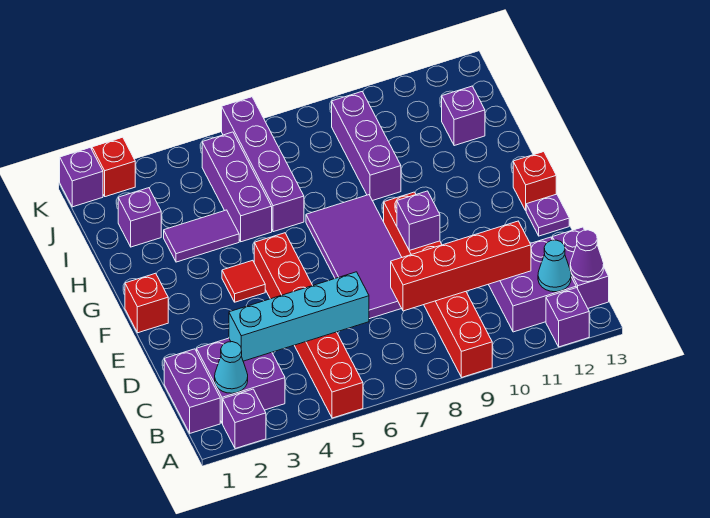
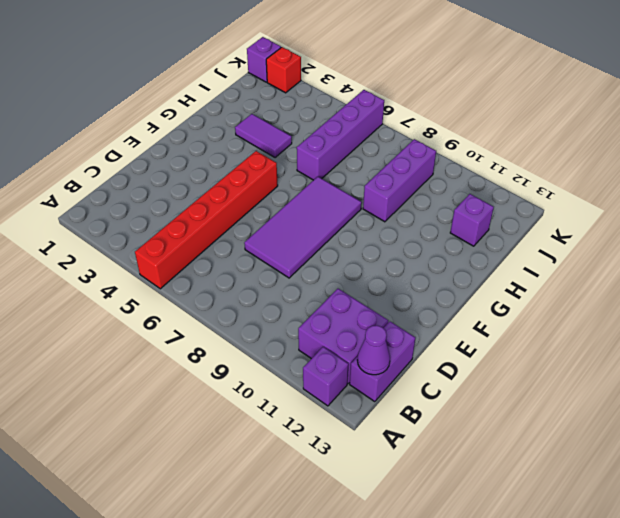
none -> purple 1x1 brick [223,389,266,449]
none -> red 1x6 brick [384,192,492,377]
none -> purple 1x2 brick [164,349,220,433]

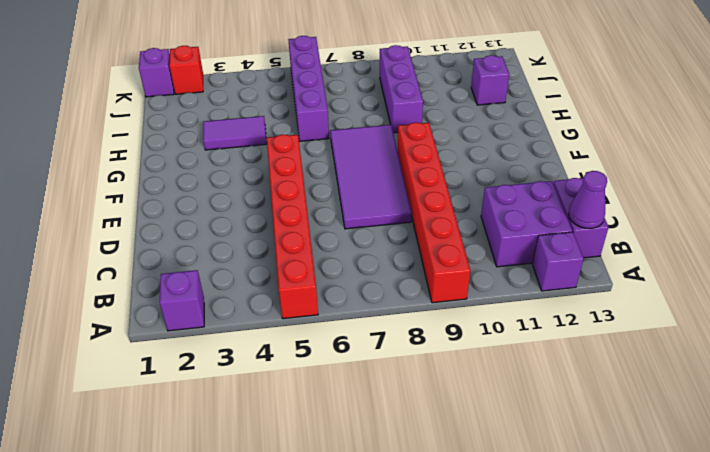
none -> purple 1x2 brick [164,349,220,433]
none -> purple 2x2 brick [197,338,285,423]
none -> purple 1x1 plate [526,194,569,236]

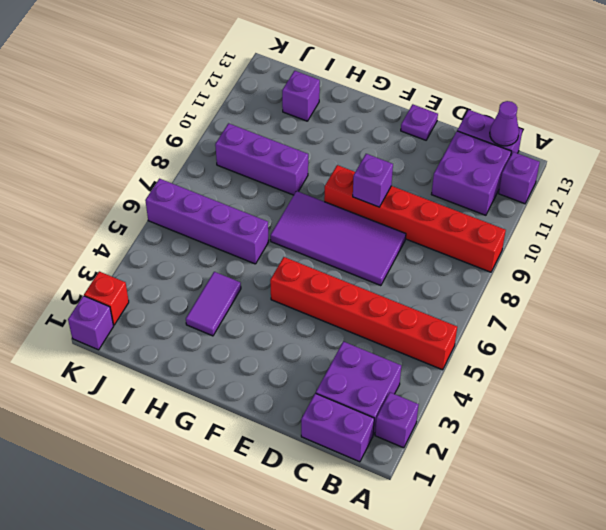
none -> red 1x1 brick [125,273,168,333]
none -> red 1x1 tile [222,260,265,302]
none -> red 1x1 brick [513,152,556,210]

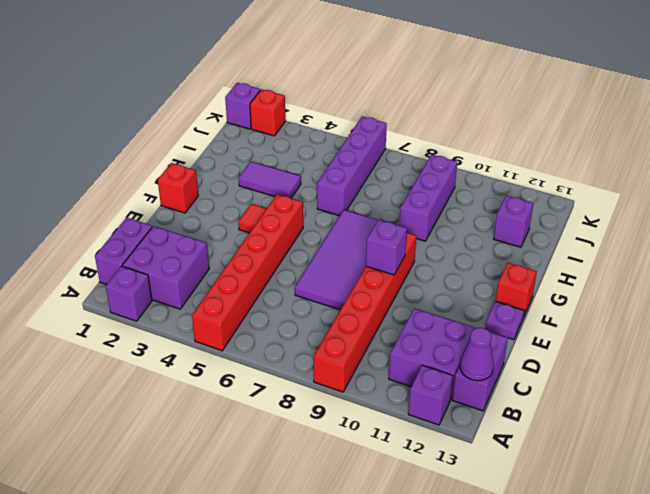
none -> purple 1x3 brick [202,132,272,242]
none -> purple 1x1 brick [118,188,161,247]
none -> cyan 1x1 cone [215,342,248,393]

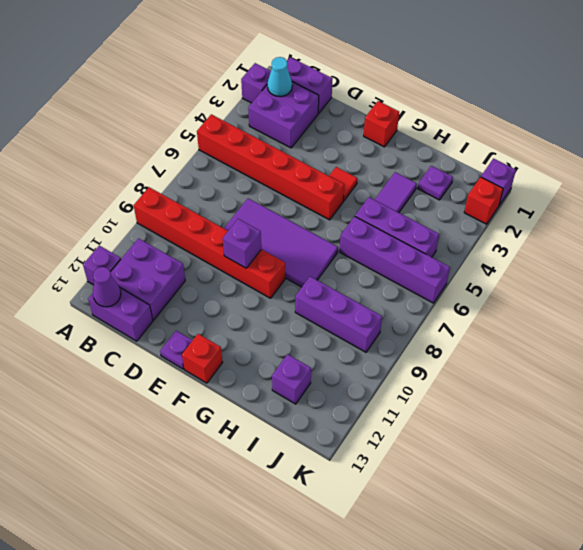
purple 1x1 plate [418,166,453,200] -> purple 1x1 brick [118,188,161,247]
none -> cyan 1x1 cone [538,240,571,292]
none -> cyan 1x4 brick [229,272,369,361]
none -> red 1x4 brick [391,221,531,311]

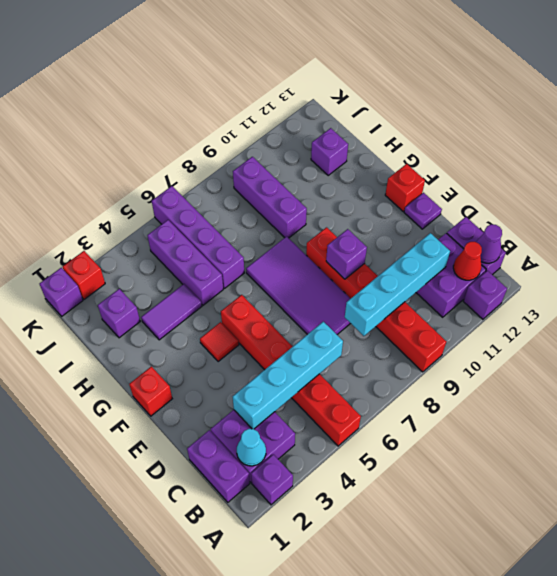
red 1x1 cone [453,242,482,280] -> cyan 1x1 cone [538,240,571,292]
cyan 1x4 brick [345,233,450,336] -> red 1x4 brick [391,221,531,311]

